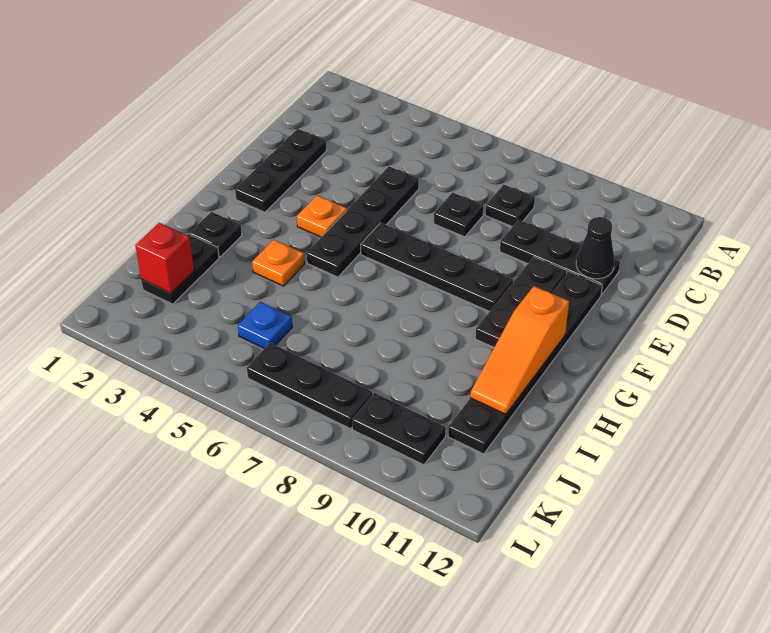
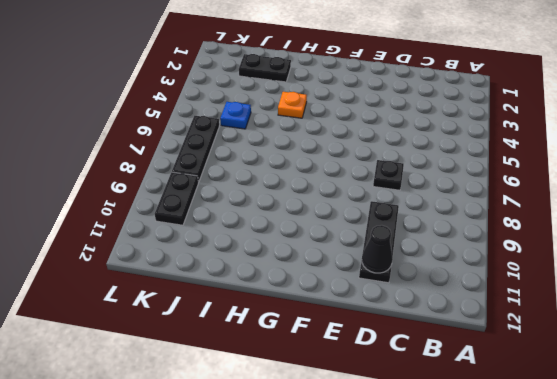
none -> black 1x1 plate [485,185,535,227]
none -> black 1x3 plate [235,129,327,212]
none -> black 1x4 plate [307,166,419,277]

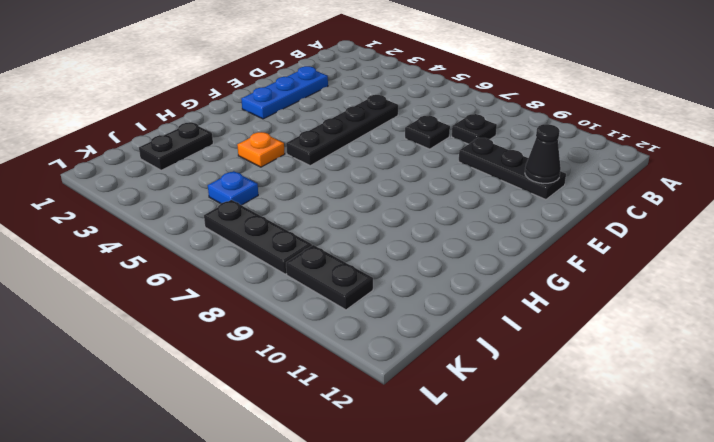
blue 1x3 plate [241,66,328,119] -> black 1x3 plate [235,129,327,212]
none -> black 1x3 plate [475,257,567,347]
none -> black 1x6 plate [448,271,602,454]
none -> orange 1x1 plate [297,195,347,237]

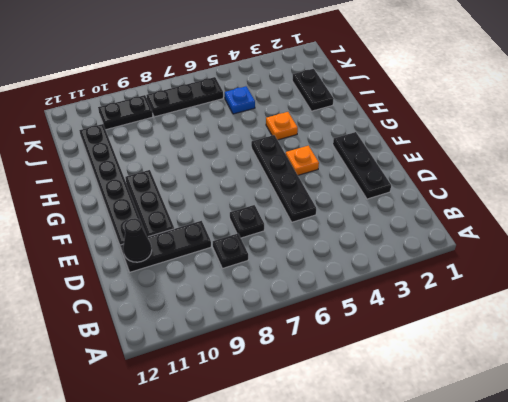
none -> black 1x4 plate [361,223,513,312]
none -> black 1x1 plate [190,212,242,257]
none -> orange 1x3 slope [470,286,569,414]

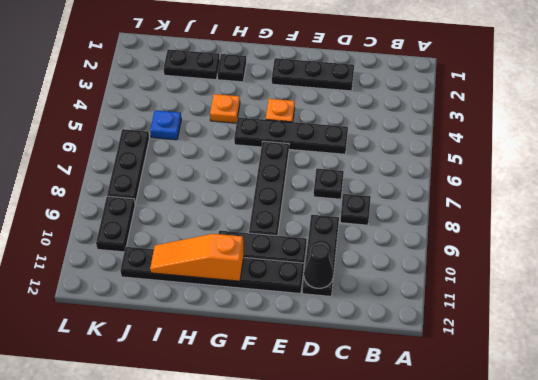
none -> red 1x1 brick [135,223,194,293]

